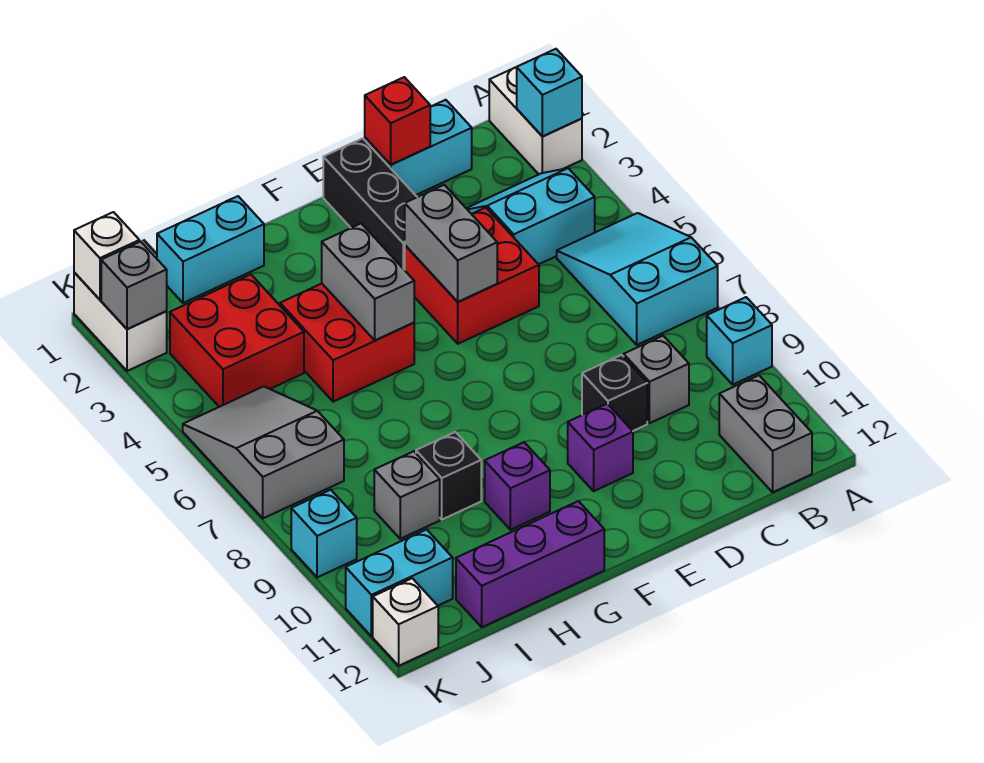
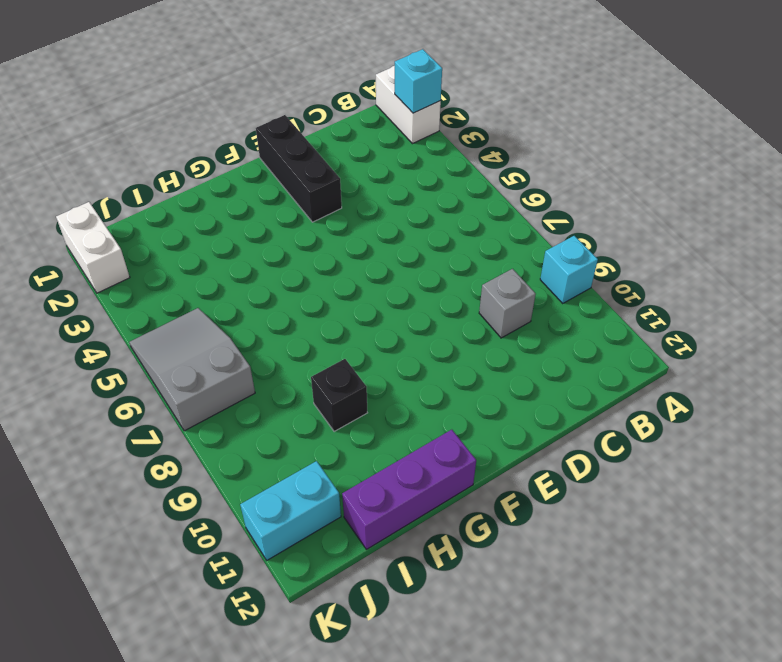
none -> cyan 2x3 slope [557,213,718,345]
none -> cyan 2x2 slope [466,168,595,264]
none -> grey 1x2 brick [719,375,812,492]

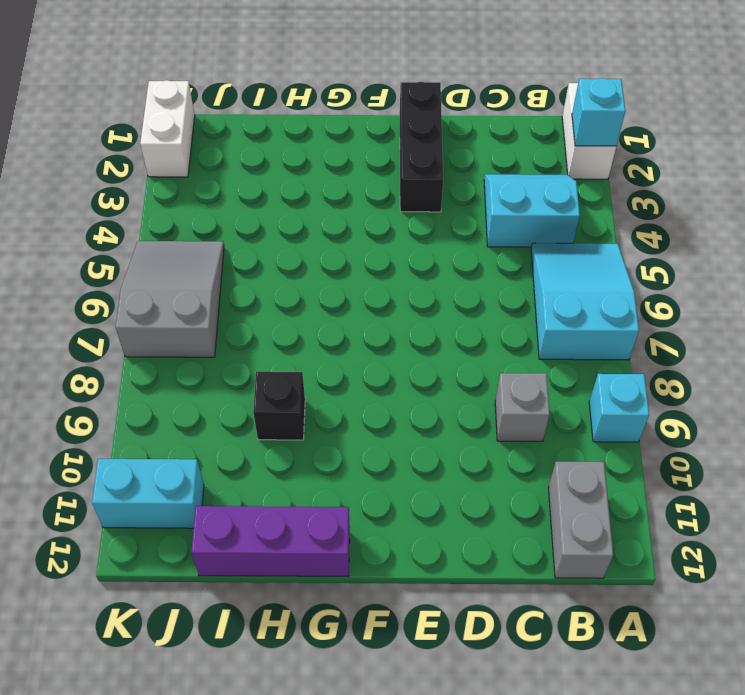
none -> cyan 1x2 brick [365,100,472,195]
none -> red 2x2 brick [405,208,539,344]
none -> black 1x1 brick [582,355,647,431]

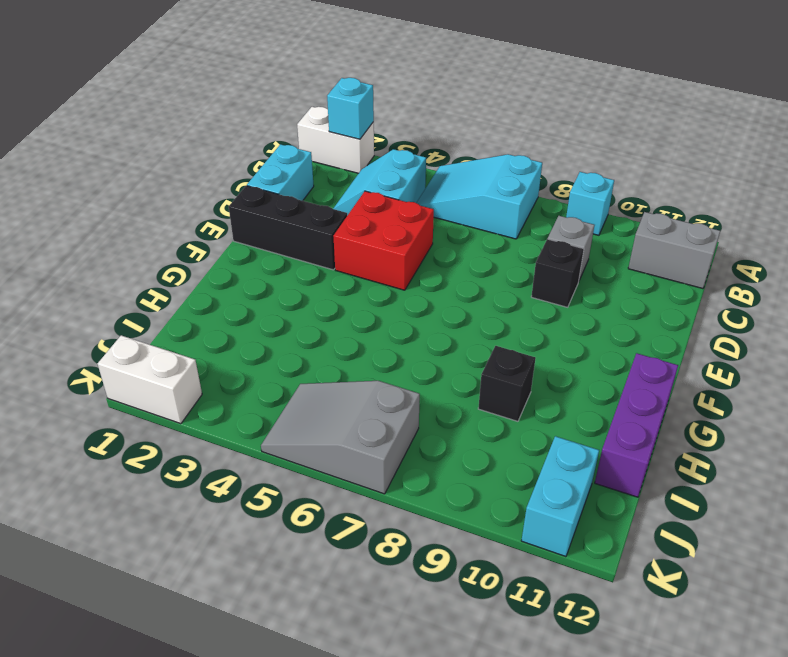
none -> purple 1x1 brick [568,404,633,491]
none -> red 2x2 brick [280,284,414,402]
none -> purple 1x1 brick [485,442,550,530]

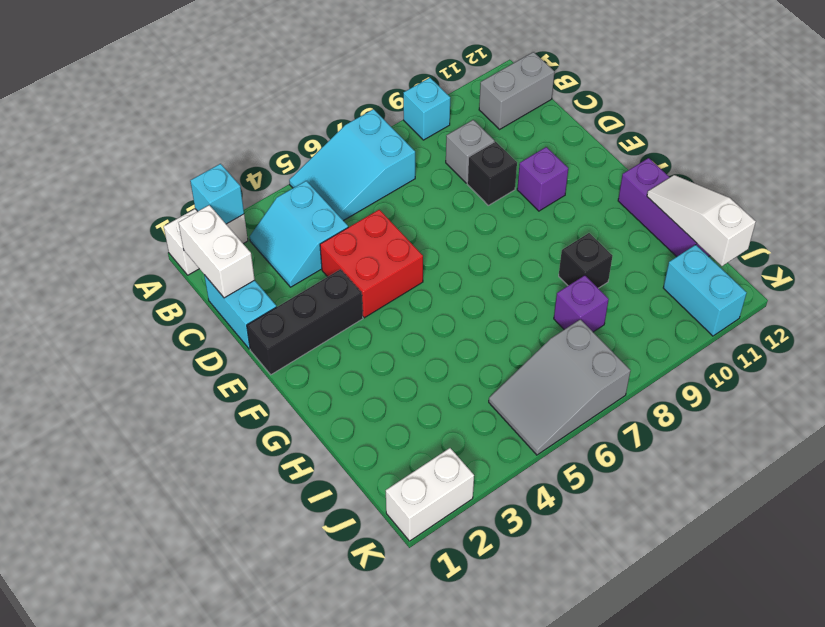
white 1x2 brick [179,205,255,298] -> none
white 1x3 slope [647,175,756,266] -> none
purple 1x1 brick [554,275,609,332] -> purple 1x1 brick moved to [485,442,550,530]
none -> red 2x2 brick [280,284,414,402]
none -> cyan 1x2 brick [157,196,264,303]
none -> red 2x2 brick [170,274,304,407]

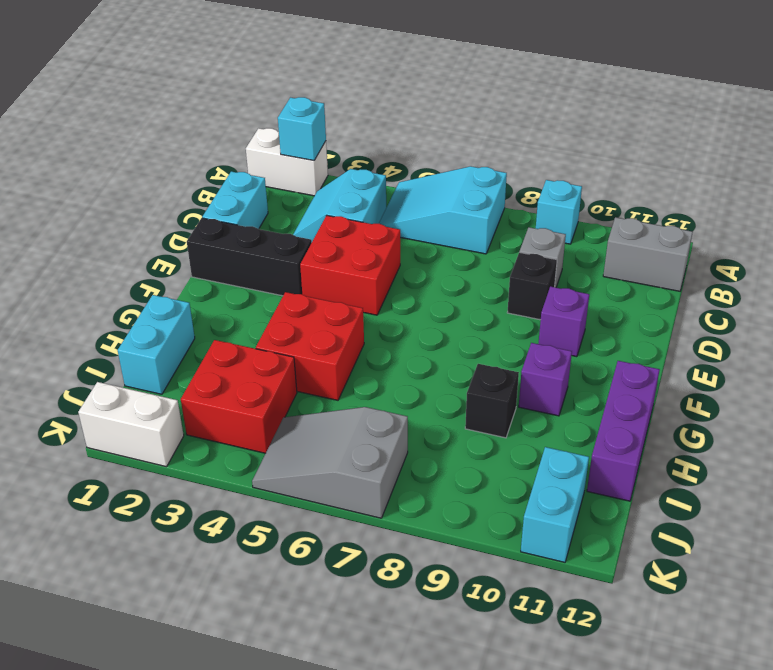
none -> grey 1x1 brick [374,451,440,539]
none -> cyan 1x1 brick [291,490,357,577]
none -> white 1x1 brick [373,578,438,666]

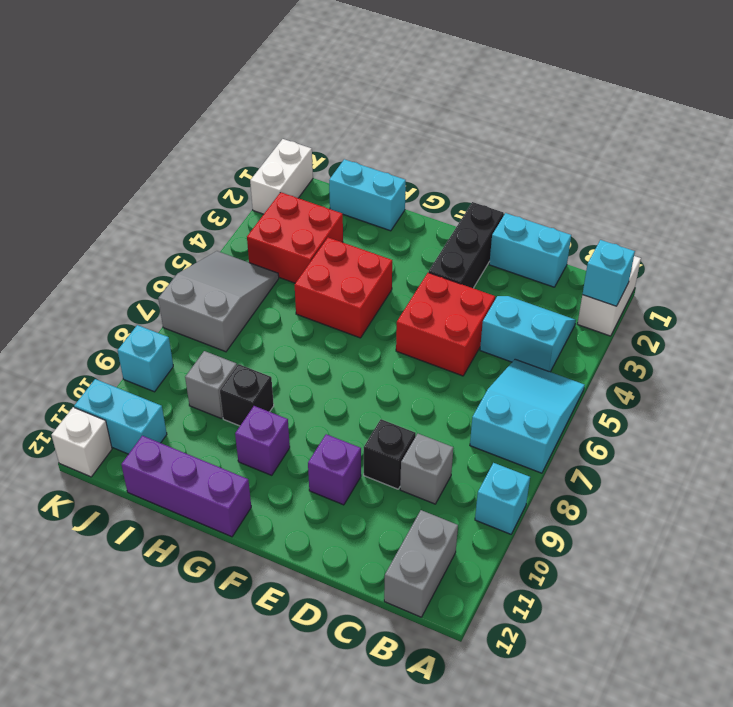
none -> red 1x1 brick [365,77,430,165]
none -> grey 1x2 brick [405,185,497,302]
none -> grey 1x2 brick [322,224,414,340]

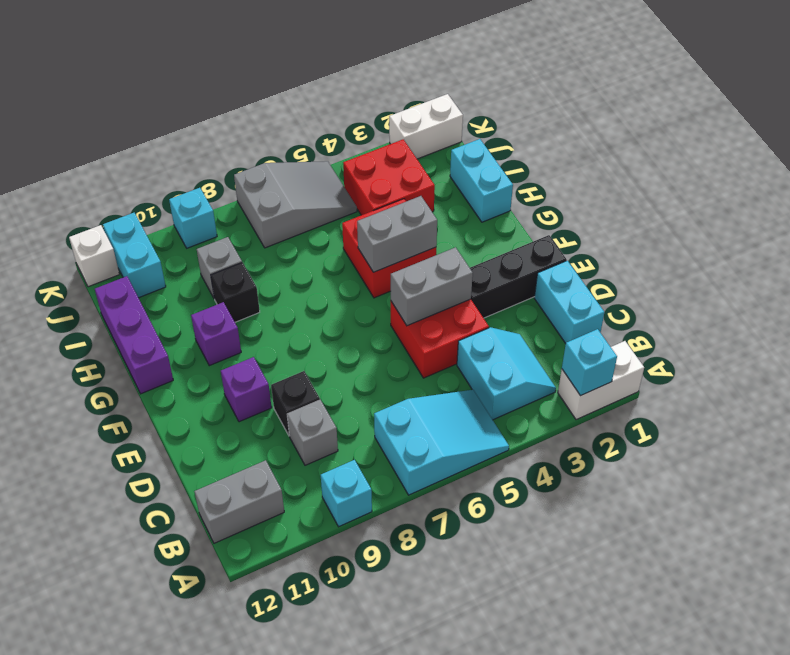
none -> red 1x1 brick [365,77,430,165]
none -> white 1x1 brick [74,212,139,300]
none -> grey 1x1 brick [101,241,167,329]

